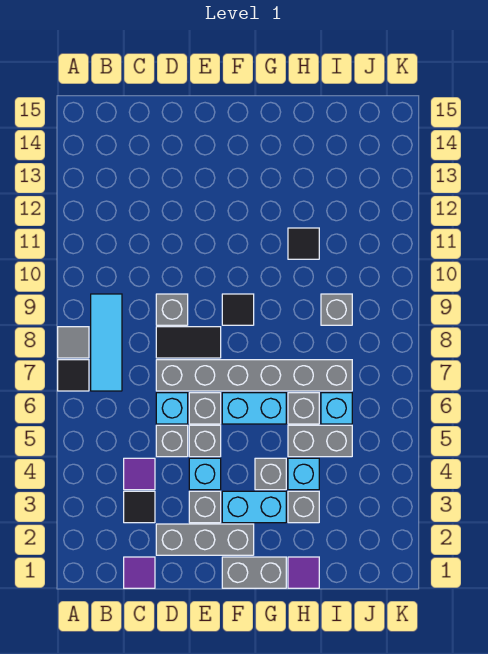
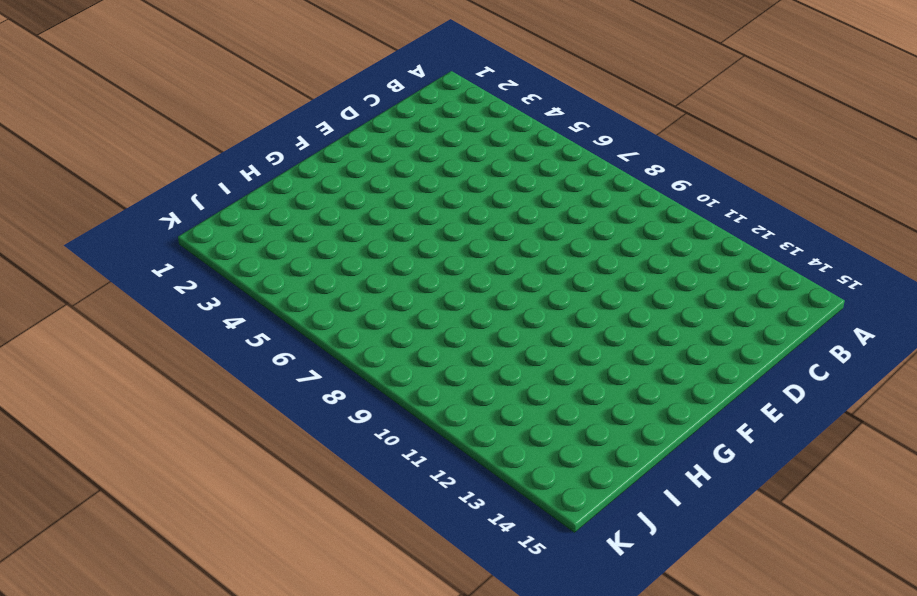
none -> black 1x1 tile [58,360,89,391]
none -> grey 1x1 tile [58,327,89,358]
none -> cyan 1x3 tile [91,294,122,391]

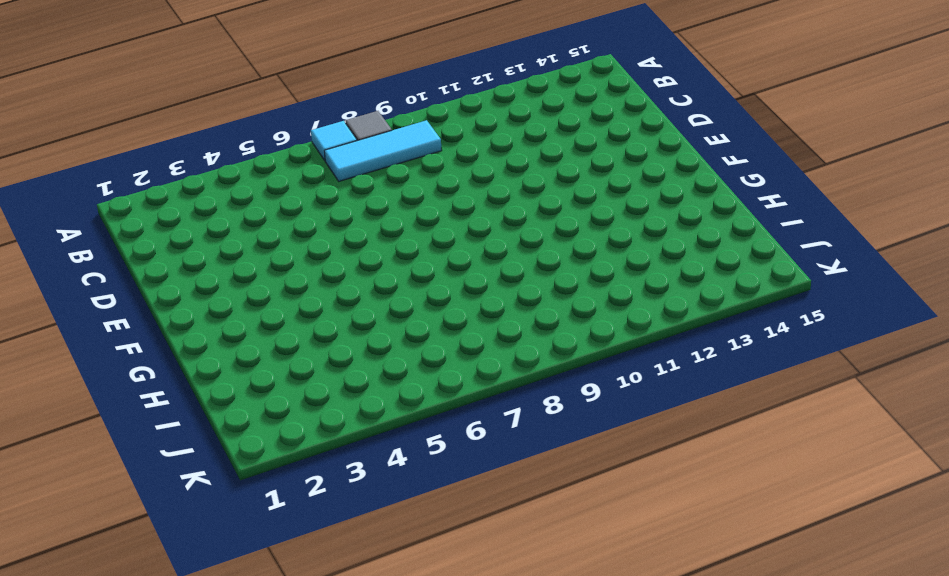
cyan 1x1 tile [311,121,357,160] -> black 1x1 tile [58,360,89,391]
none -> purple 1x1 tile [124,557,155,588]
none -> black 1x1 tile [124,491,155,523]
none -> purple 1x1 tile [124,458,155,490]

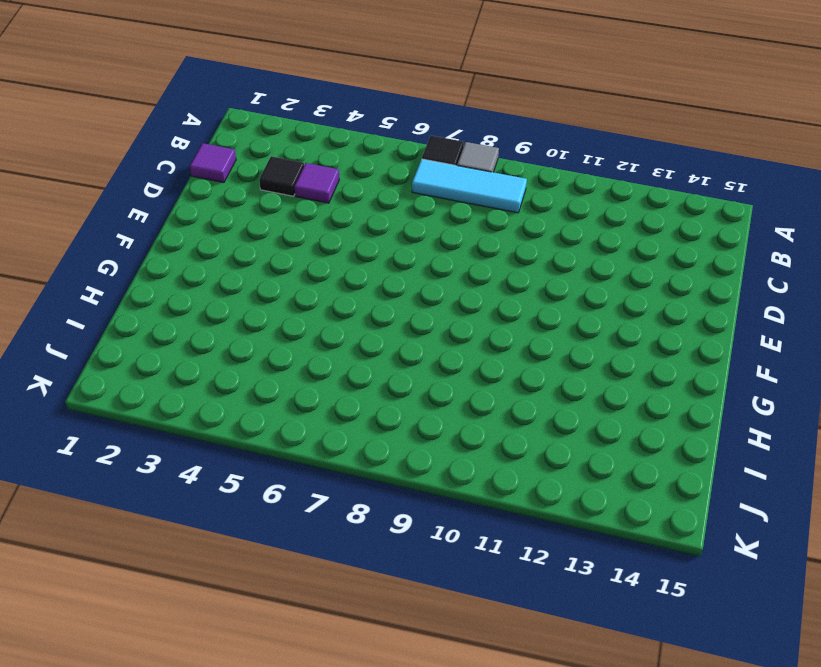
none -> grey 1x3 brick [156,524,254,555]
none -> grey 1x1 brick [156,425,188,457]
none -> cyan 1x1 brick [156,393,188,424]

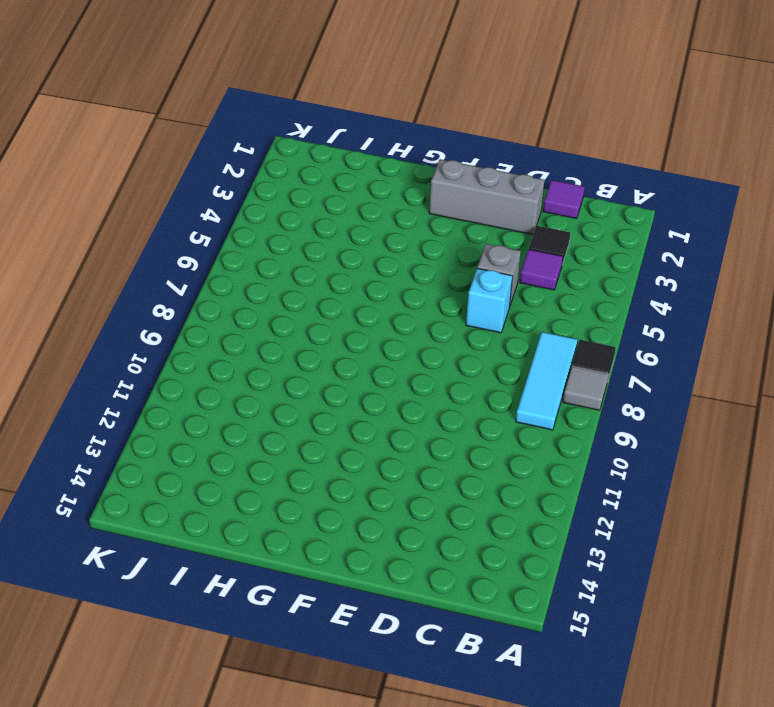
none -> grey 1x6 brick [156,360,352,391]
none -> black 1x2 tile [156,327,221,358]
none -> grey 1x1 brick [156,294,188,325]

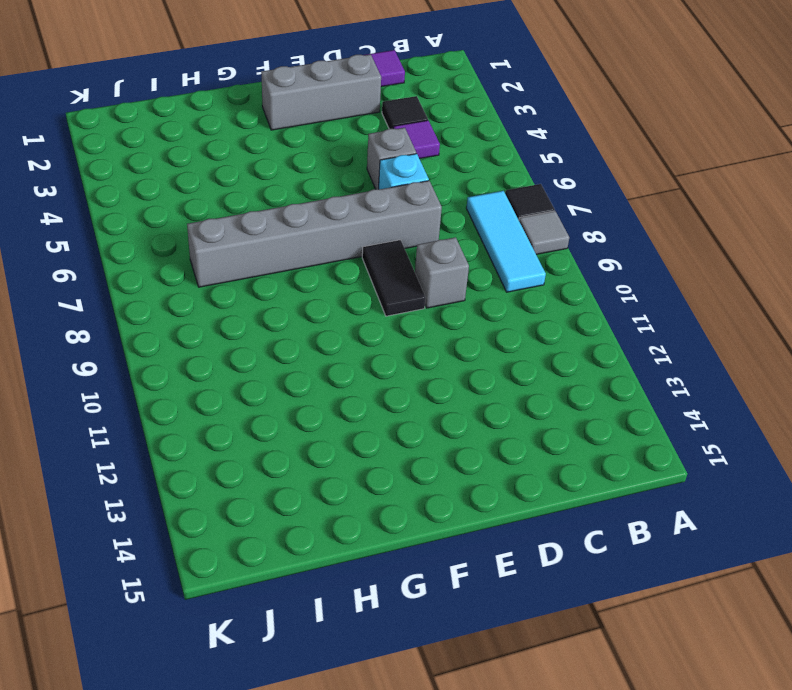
black 1x2 tile [362,240,426,316] -> black 1x2 tile turned to [156,327,221,358]
none -> grey 1x1 brick [189,491,221,523]
none -> cyan 1x1 brick [189,458,221,490]
none -> grey 1x1 brick [189,425,221,457]

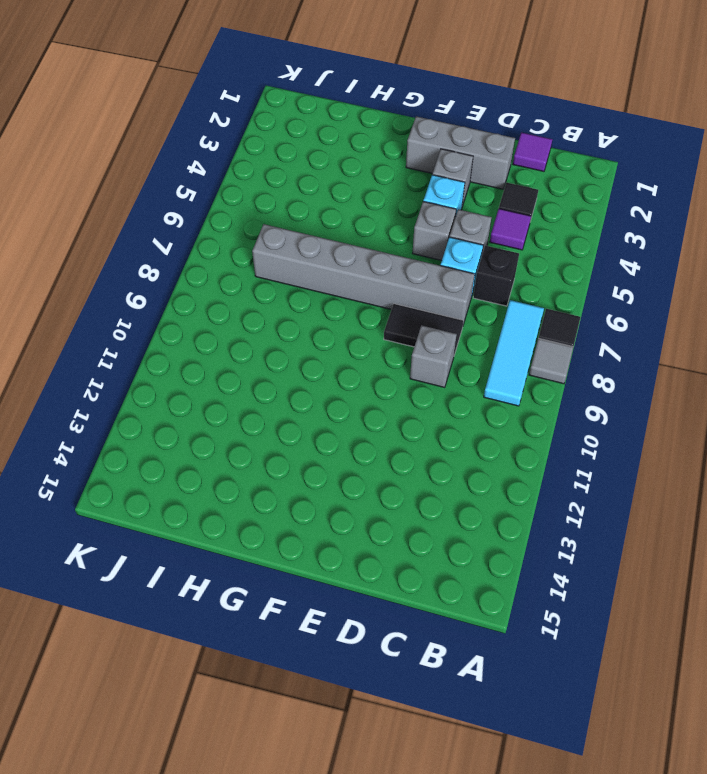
black 1x1 brick [473,245,519,306] -> none
none -> grey 1x1 brick [189,393,221,424]
none -> grey 1x2 brick [222,557,286,588]
none -> cyan 1x2 brick [222,491,286,523]

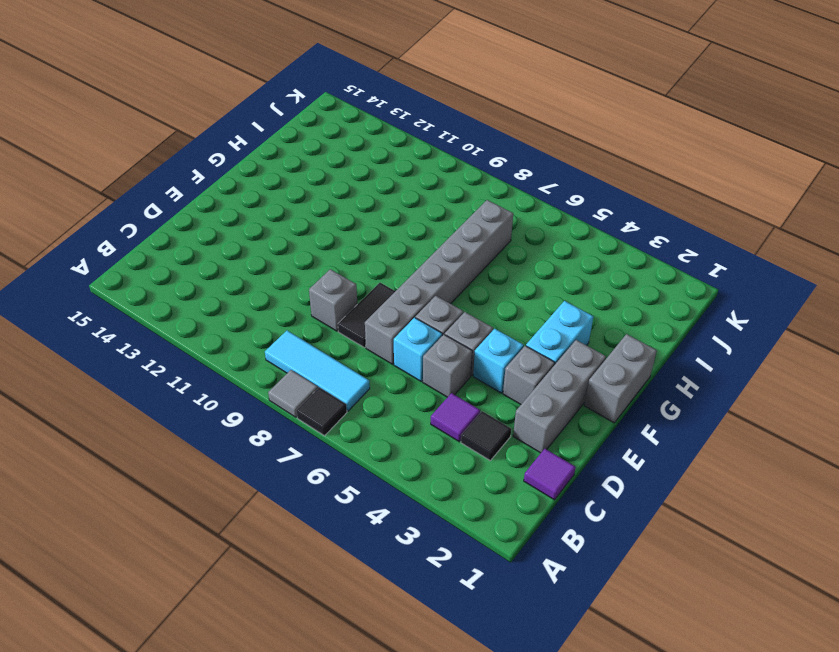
none -> cyan 1x2 brick [222,393,286,424]
none -> black 1x1 tile [222,294,254,325]
none -> grey 1x1 brick [255,458,286,490]

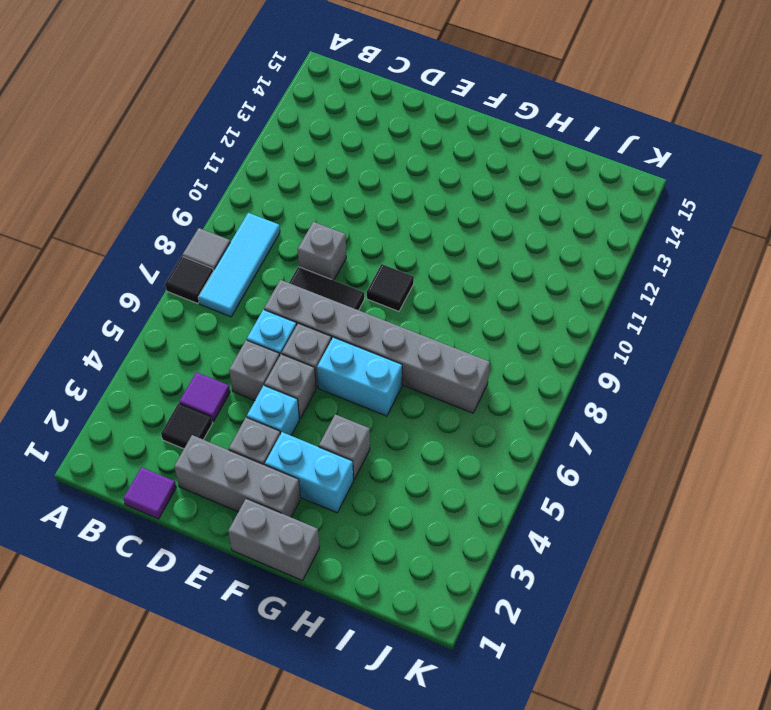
none -> purple 1x1 tile [288,557,319,588]
none -> grey 1x1 brick [288,491,319,523]
none -> cyan 1x1 brick [288,458,319,490]

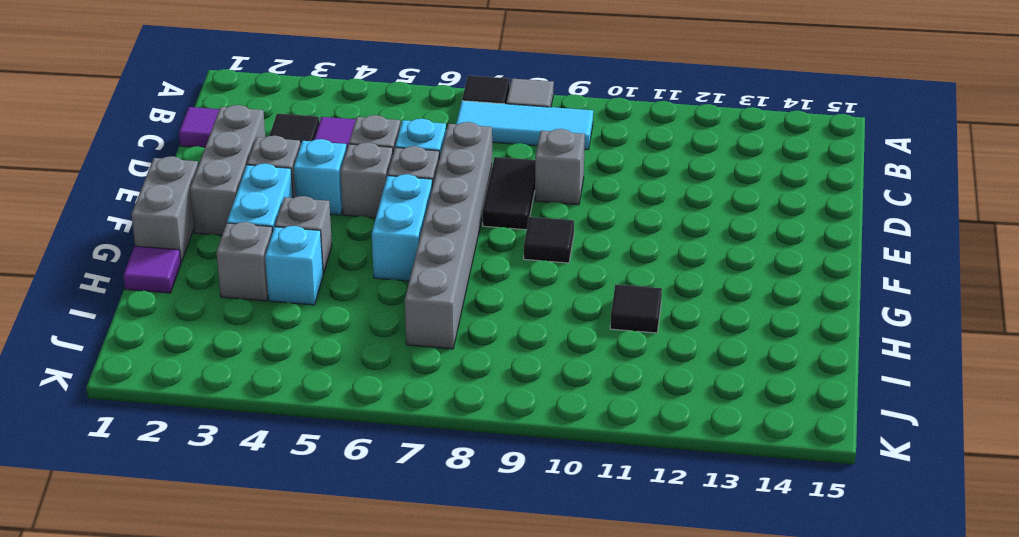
none -> grey 1x2 brick [288,425,352,457]
none -> grey 1x1 brick [288,393,319,424]
none -> cyan 1x1 brick [321,393,352,424]

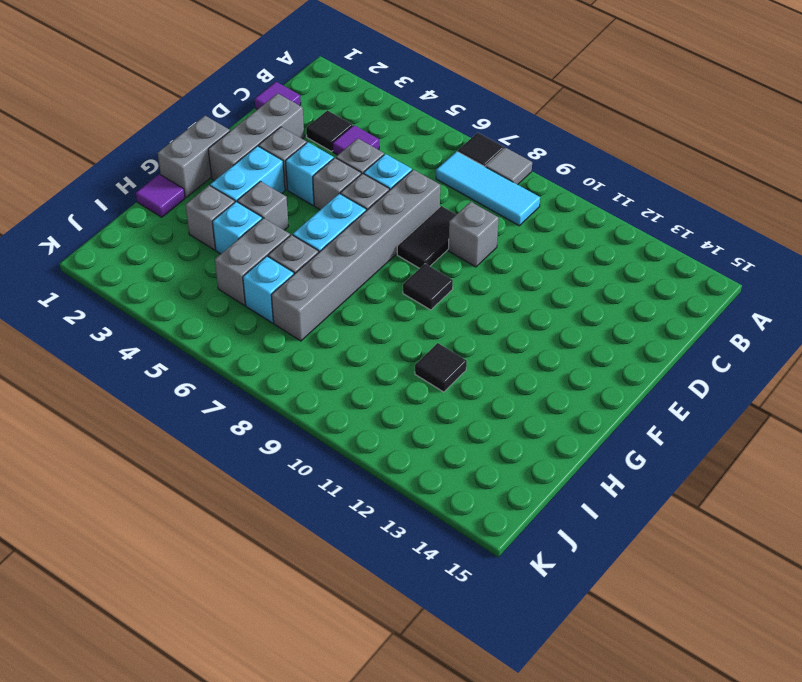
none -> grey 1x1 brick [321,294,352,325]

